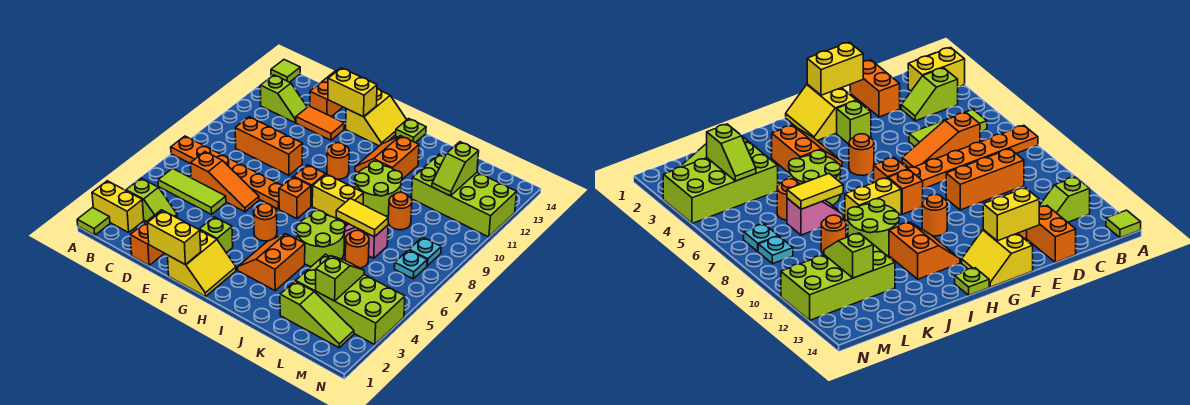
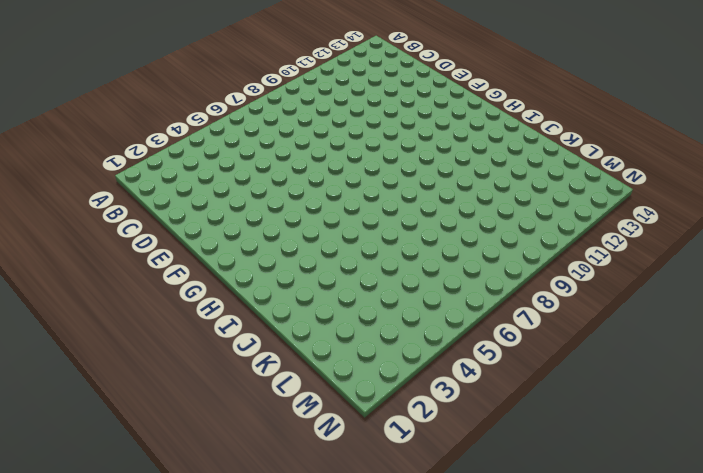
none -> lime 1x1 tile [77,208,110,235]
none -> yellow 1x2 brick [92,181,144,232]
none -> orange 1x6 plate [171,136,282,209]
none -> lime 1x1 tile [271,60,300,82]

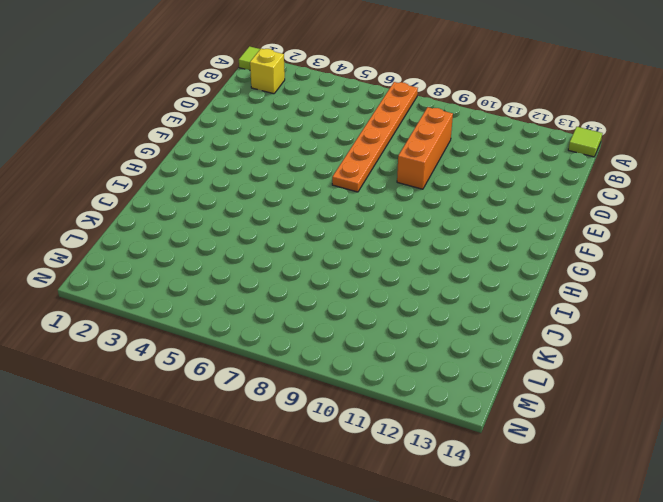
yellow 1x1 brick [250,49,285,94] -> yellow 1x2 brick [92,181,144,232]
none -> lime 1x2 slope [126,178,177,221]
none -> lime 1x3 tile [158,168,226,214]
none -> lime 1x2 slope [260,75,307,123]
none -> orange 1x3 slope [191,152,259,212]

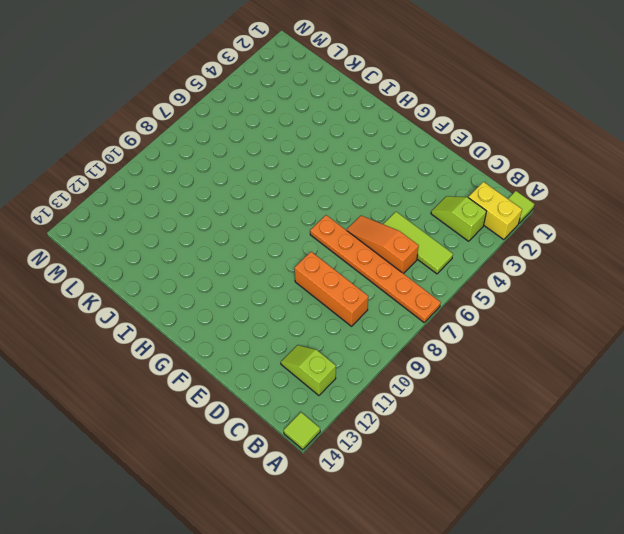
none -> orange 1x2 brick [130,210,164,265]
none -> orange 1x2 tile [296,106,344,140]
none -> orange 1x2 brick [310,70,343,117]
none -> yellow 2x2 slope [168,231,236,297]

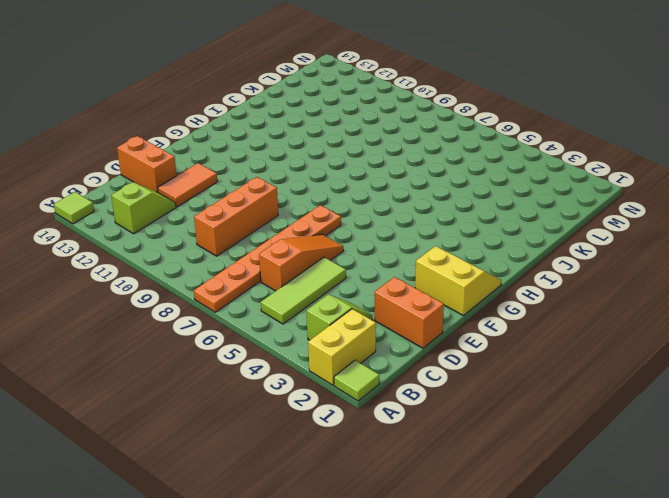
none -> lime 1x1 brick [199,217,233,253]
none -> yellow 2x2 slope [346,89,407,146]
none -> orange 1x1 round brick [254,203,277,241]
none -> orange 1x1 brick [279,177,311,219]

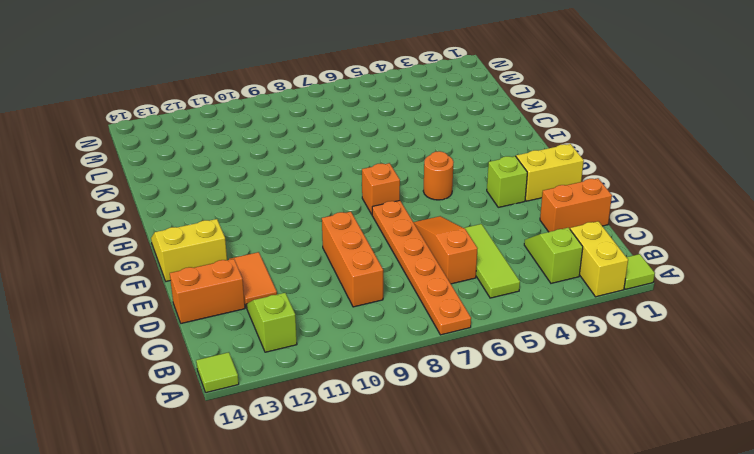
none -> orange 1x1 brick [294,165,325,206]
none -> orange 1x1 round brick [327,143,349,179]
none -> orange 2x2 slope [238,234,305,291]
none -> yellow 1x2 brick [312,174,364,225]

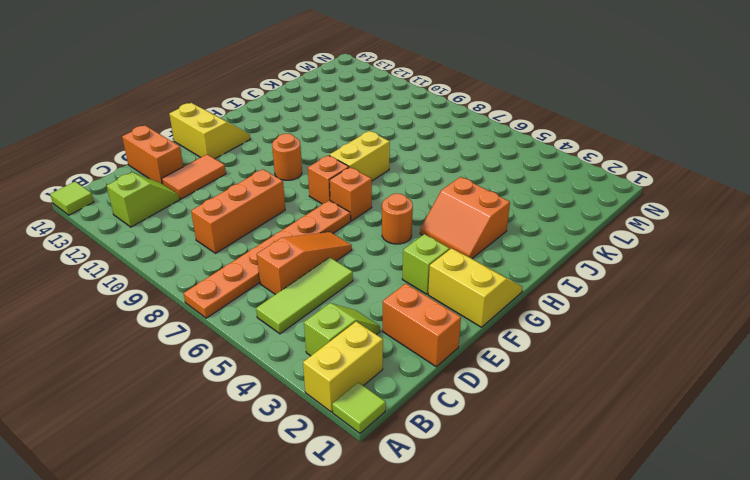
none -> orange 2x2 slope [355,136,419,179]
none -> lime 1x1 plate [396,119,426,143]
none -> lime 2x2 round brick [296,210,345,266]
none -> lime 2x2 round brick [355,161,402,216]

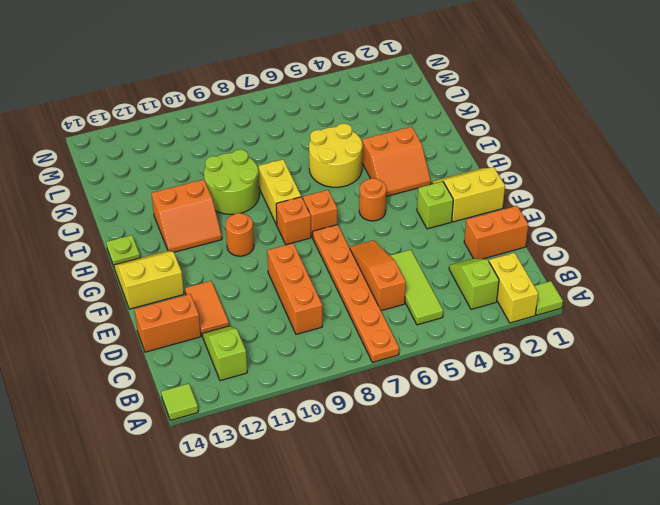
yellow 2x2 round brick [309,124,362,187] -> lime 2x2 round brick [296,210,345,266]
none -> pink 1x2 slope [344,224,388,258]
none -> lime 1x3 slope [280,281,354,348]
none -> lime 2x4 brick [296,254,405,345]
none -> orange 1x1 round brick [345,230,369,268]

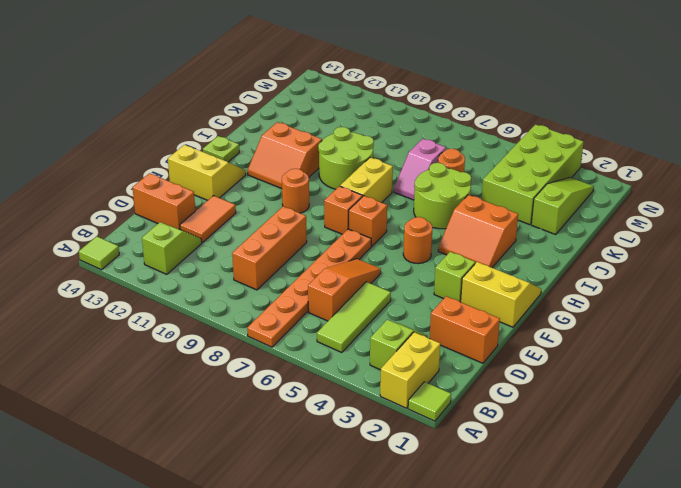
none -> orange 1x1 round brick [388,192,412,230]
none -> lime 2x4 brick [412,154,517,237]
none -> cyan 1x1 plate [394,250,427,279]
none -> cyan 1x1 plate [409,237,441,266]

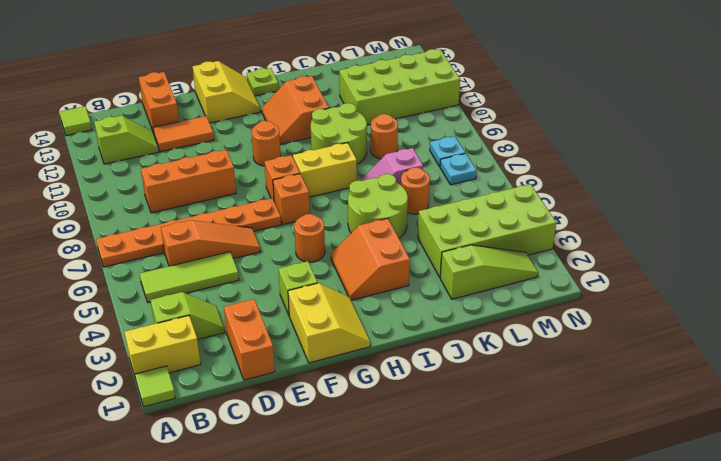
none -> yellow 1x2 brick [147,211,201,265]
none -> yellow 1x2 brick [328,68,377,117]
none -> yellow 1x2 tile [336,198,388,237]
none -> lime 1x2 slope [316,256,364,301]

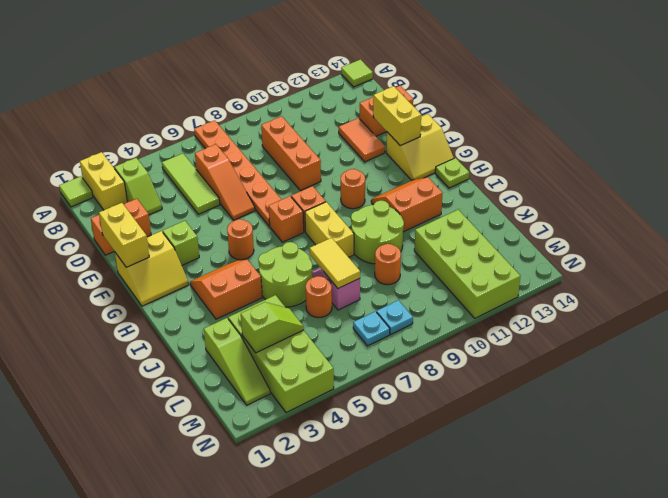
none -> lime 1x2 slope [260,75,307,123]
none -> lime 1x2 slope [432,142,479,196]

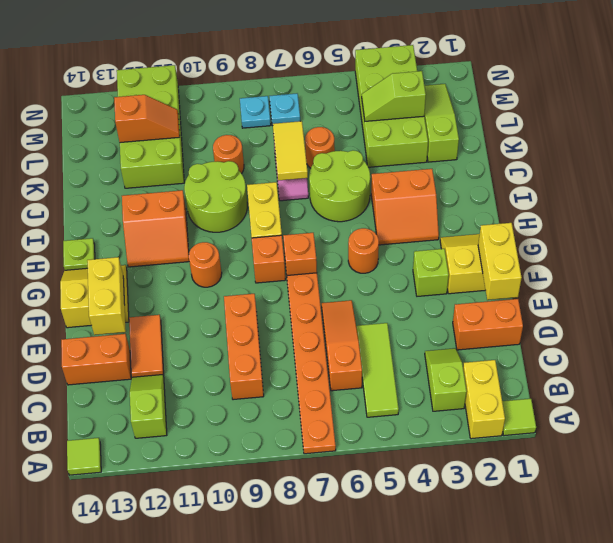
orange 1x2 slope [114,95,180,143] -> lime 1x2 slope [432,142,479,196]

